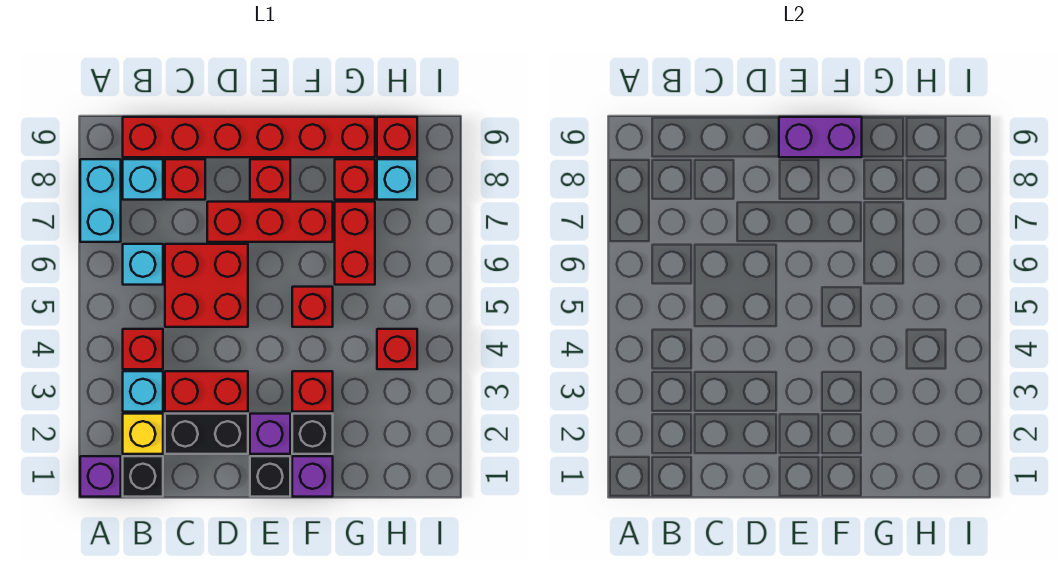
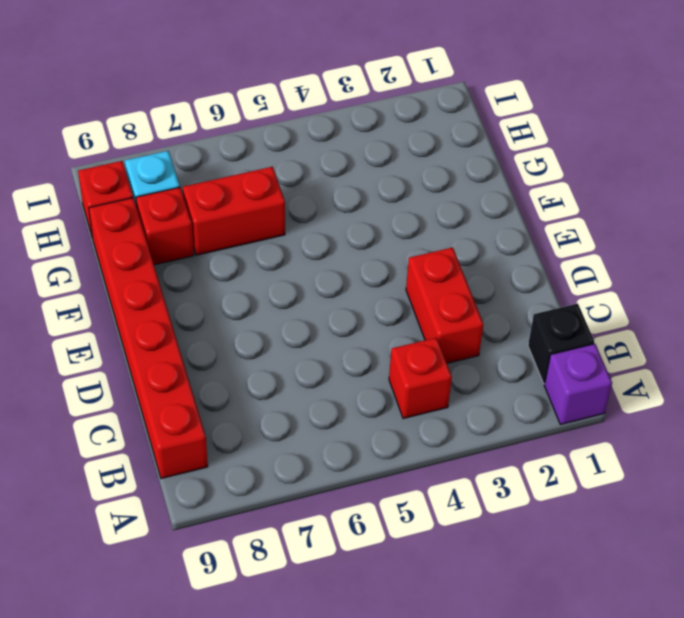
none -> cyan 1x2 brick [80,159,121,242]
none -> yellow 1x1 brick [123,414,163,454]
none -> cyan 1x1 brick [123,371,163,412]

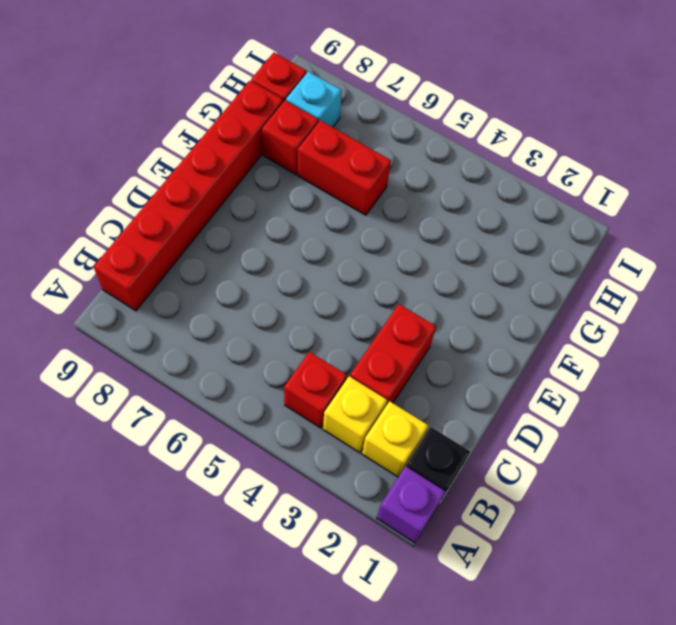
yellow 1x1 brick [323,376,387,453] -> cyan 1x1 brick [123,371,163,412]
none -> cyan 1x2 brick [80,159,121,242]
none -> cyan 1x1 brick [123,244,163,285]
none -> cyan 1x1 brick [123,159,163,200]

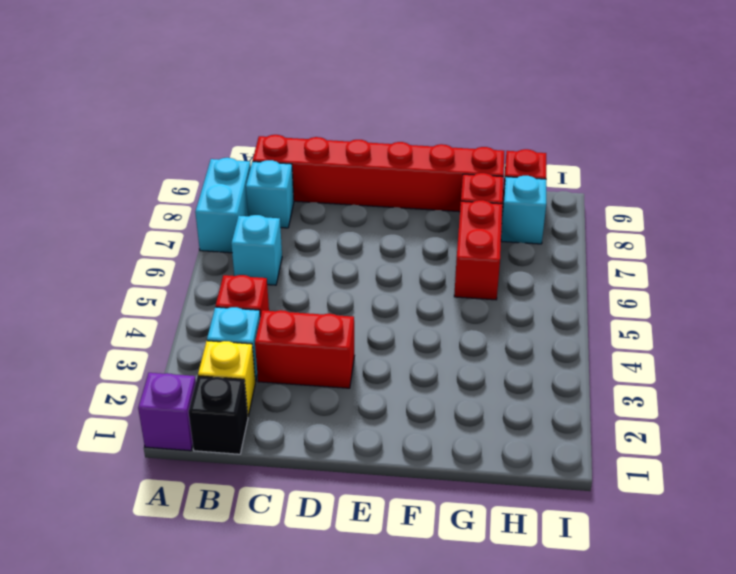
none -> black 1x2 brick [165,414,248,454]
none -> red 2x2 brick [165,244,248,327]
none -> red 1x1 brick [165,159,205,200]

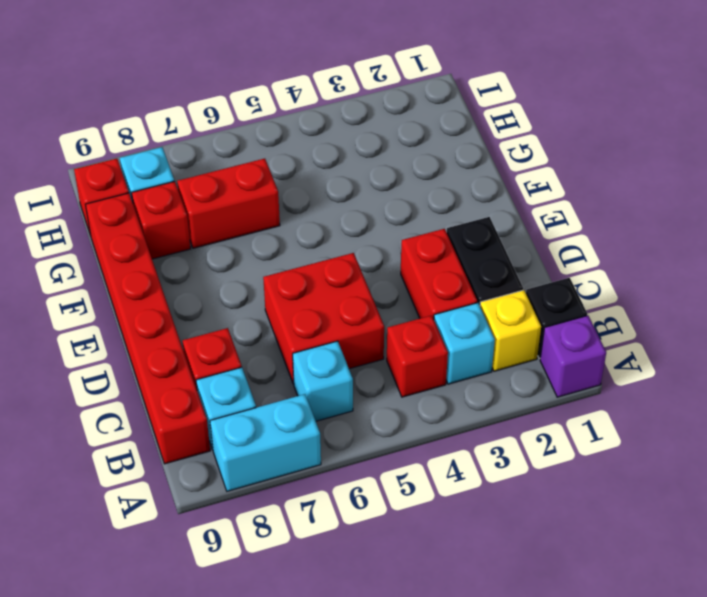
none -> red 1x3 brick [207,202,333,242]
none -> black 1x1 brick [250,456,290,497]
none -> purple 1x1 brick [250,414,290,454]

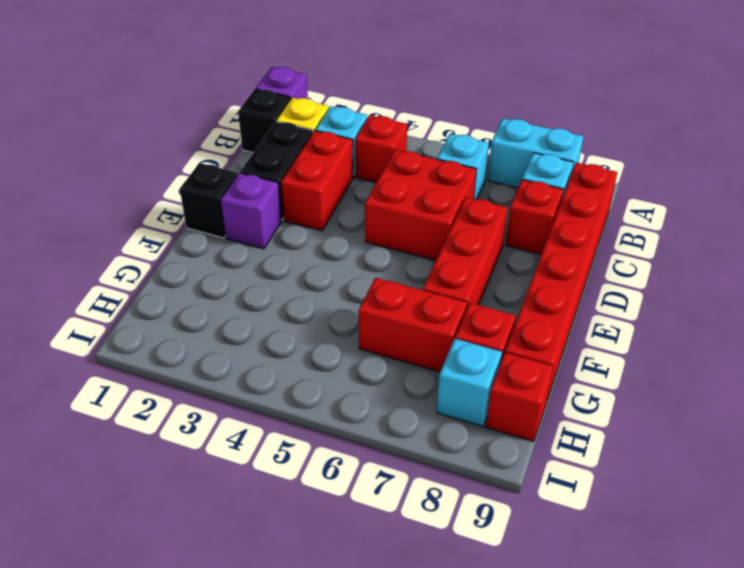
none -> red 1x1 brick [250,159,290,200]
none -> purple 1x1 brick [292,456,333,497]
none -> black 1x1 brick [292,414,333,454]

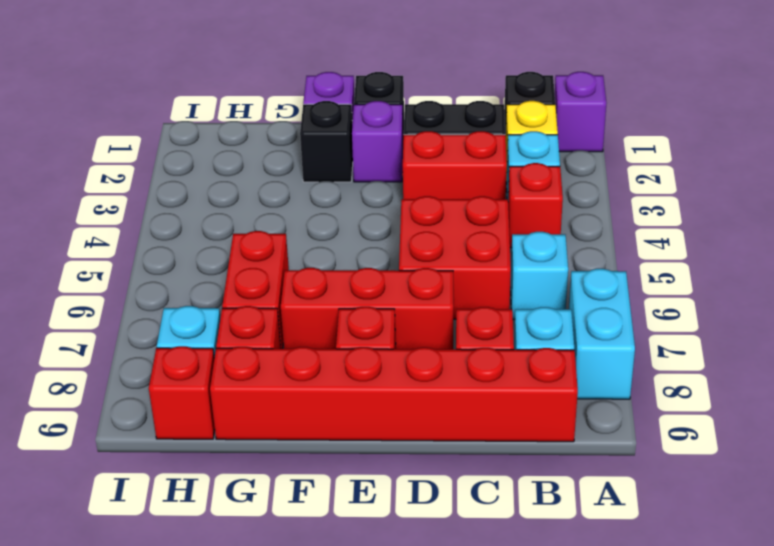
none -> red 1x1 brick [292,371,333,412]
none -> red 1x1 brick [292,287,333,327]
none -> red 1x1 brick [377,329,417,369]

